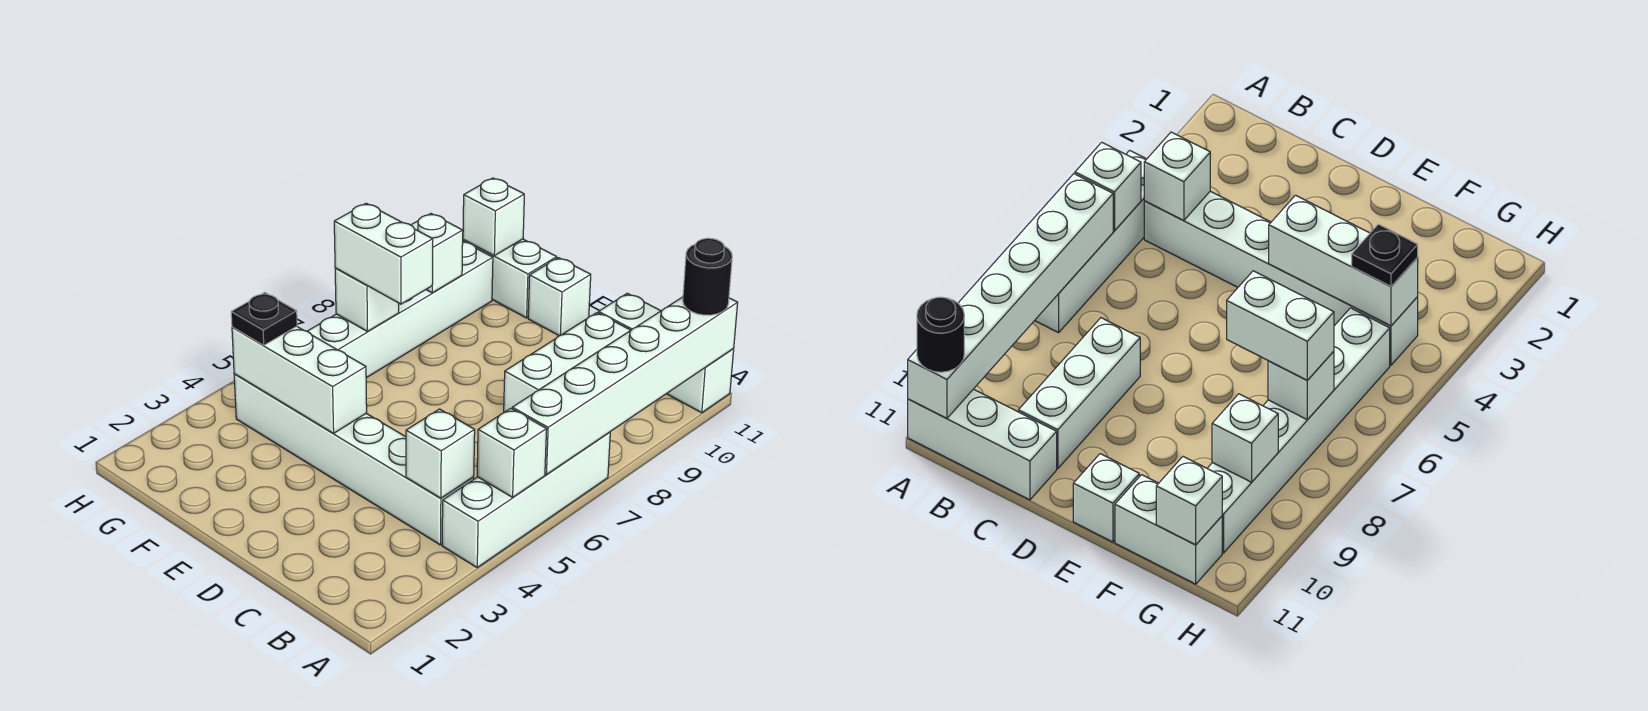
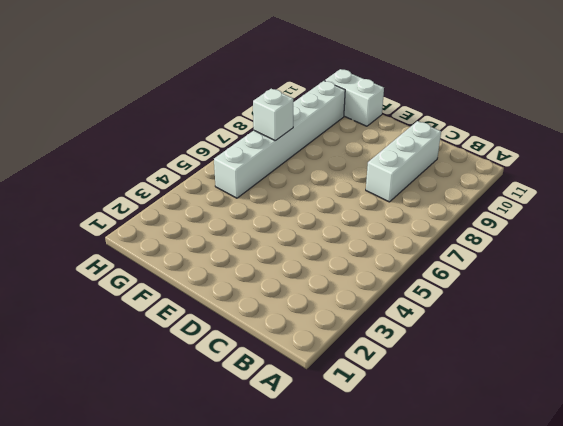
none -> white 1x4 brick [442,432,610,567]
none -> white 1x3 brick [599,293,734,413]
none -> white 1x6 brick [234,374,474,545]

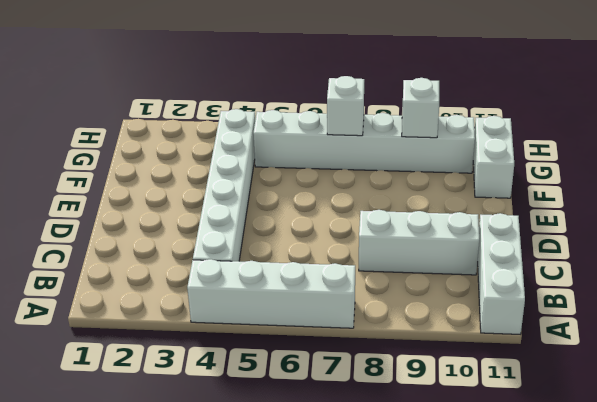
none -> white 1x1 brick [528,258,591,336]
none -> white 1x1 brick [477,408,547,497]
none -> white 1x6 brick [512,297,738,475]

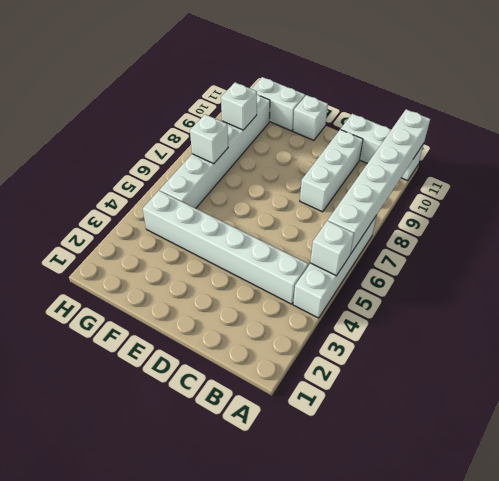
none -> white 1x1 brick [406,409,475,498]
none -> white 1x3 brick [232,326,367,433]
none -> white 1x1 brick [463,178,524,256]

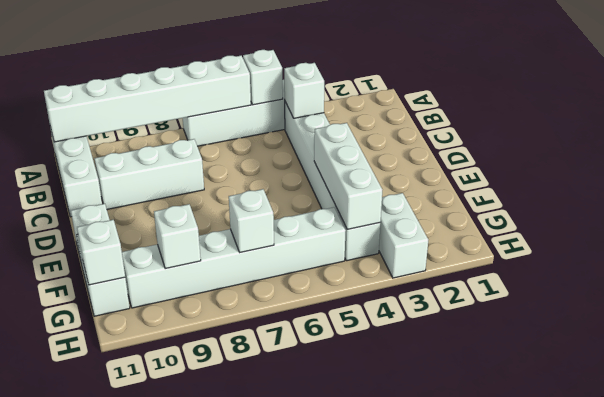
white 1x2 brick [379,193,428,278] -> white 1x2 brick moved to [334,203,433,304]
none -> black 1x1 round brick [683,238,732,315]
none -> black 1x1 plate [231,293,297,345]

